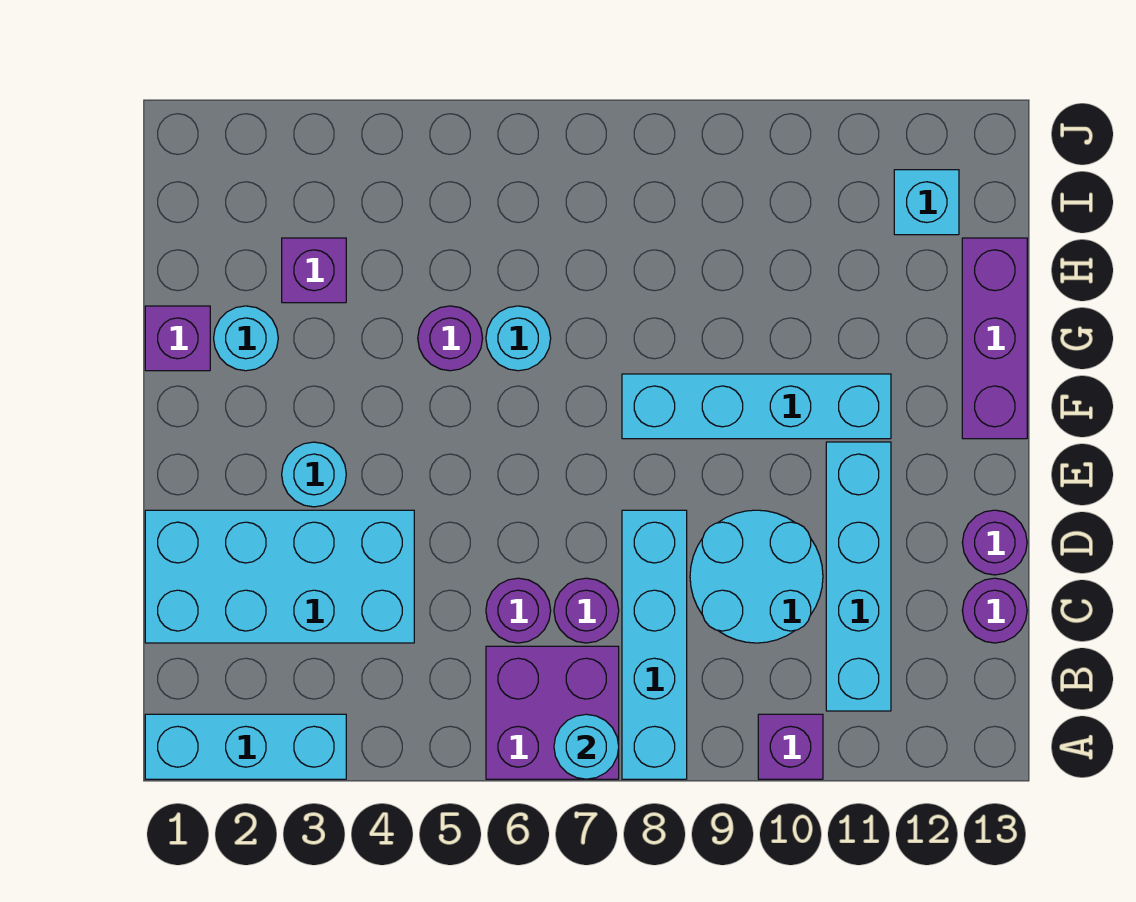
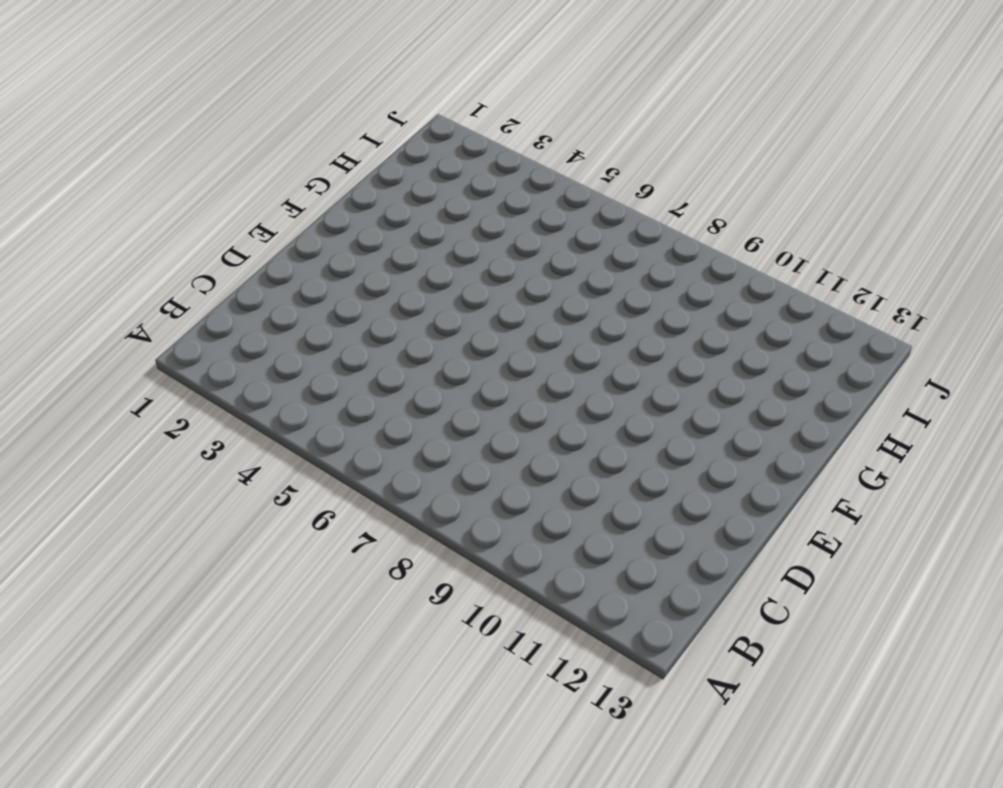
none -> cyan 1x3 brick [145,714,346,779]
none -> purple 2x2 brick [486,646,619,779]
none -> cyan 1x4 brick [622,510,687,779]

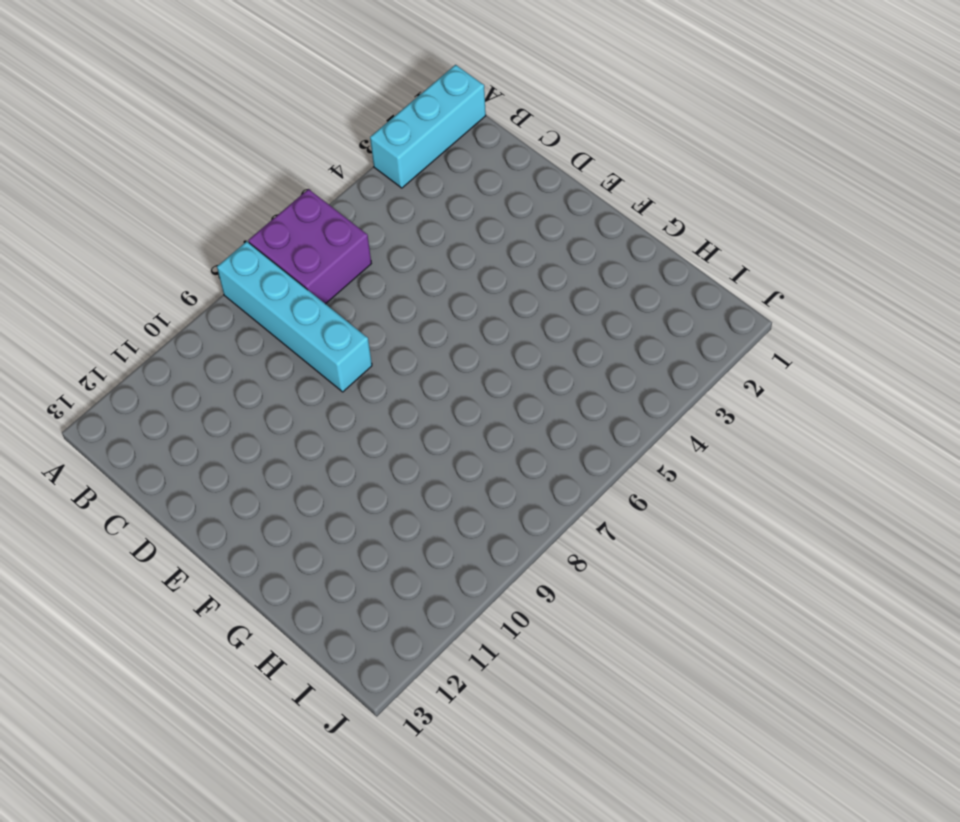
none -> purple 1x1 brick [758,714,823,779]
none -> cyan 1x4 brick [826,442,891,711]
none -> cyan 2x4 brick [145,510,414,643]

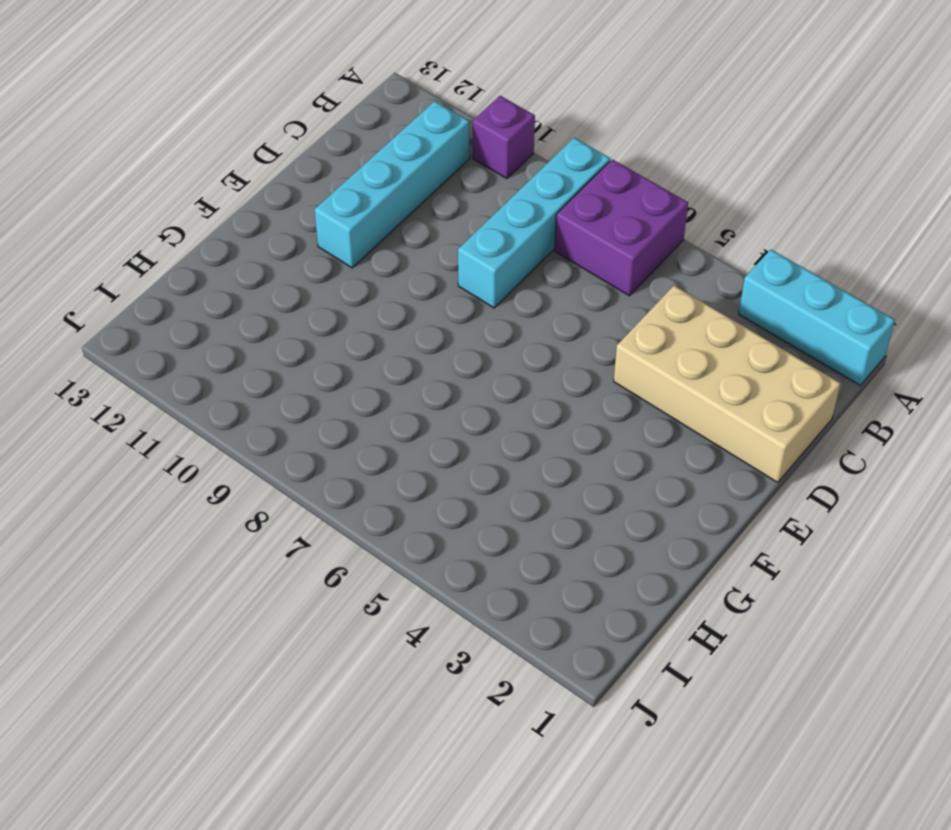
tan 2x4 brick [614,286,840,483] -> cyan 2x4 brick [145,510,414,643]
none -> purple 1x1 round brick [486,578,551,643]
none -> purple 1x1 round brick [554,578,619,643]
none -> cyan 2x2 round brick [690,510,823,643]

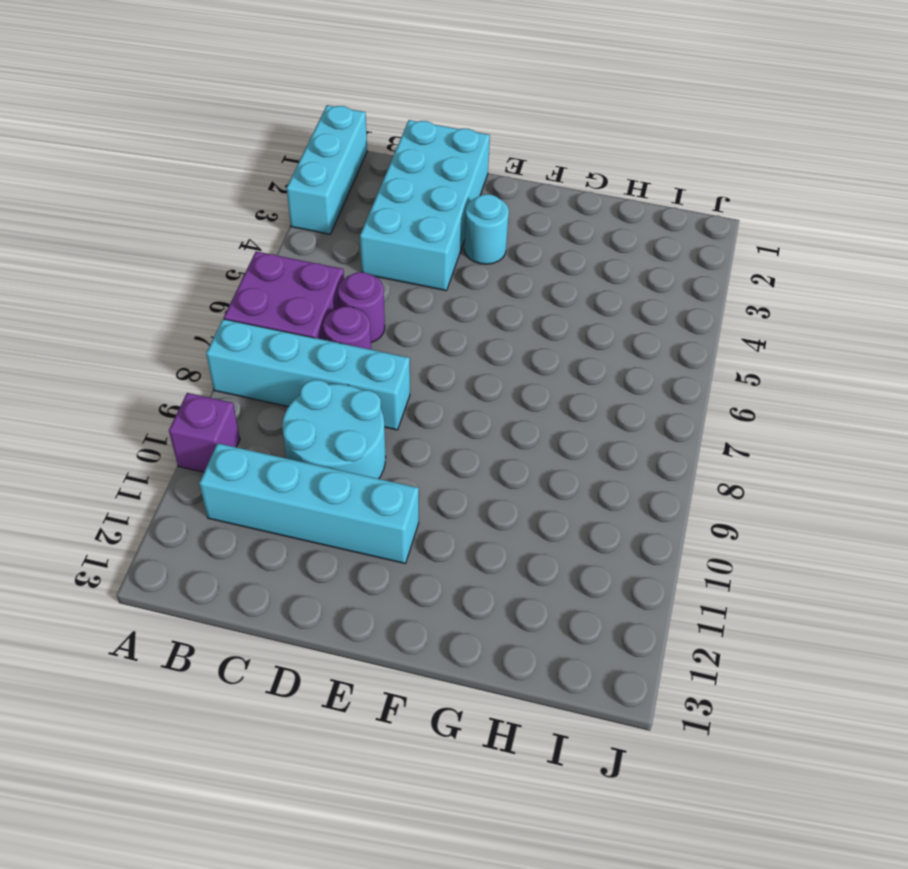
none -> purple 1x1 round brick [962,578,1027,643]
none -> purple 1x1 round brick [962,510,1027,575]
none -> cyan 1x4 brick [622,374,891,439]

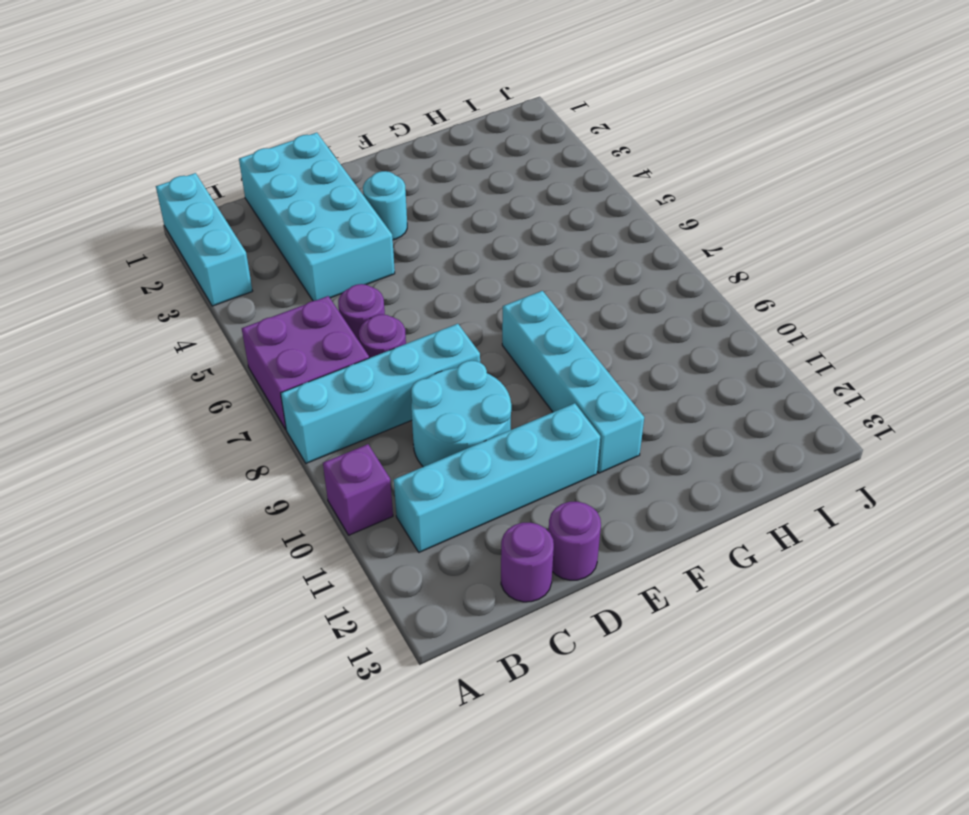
none -> purple 1x3 brick [962,238,1027,439]
none -> purple 1x1 brick [145,306,210,371]
none -> cyan 1x1 round brick [214,306,278,371]

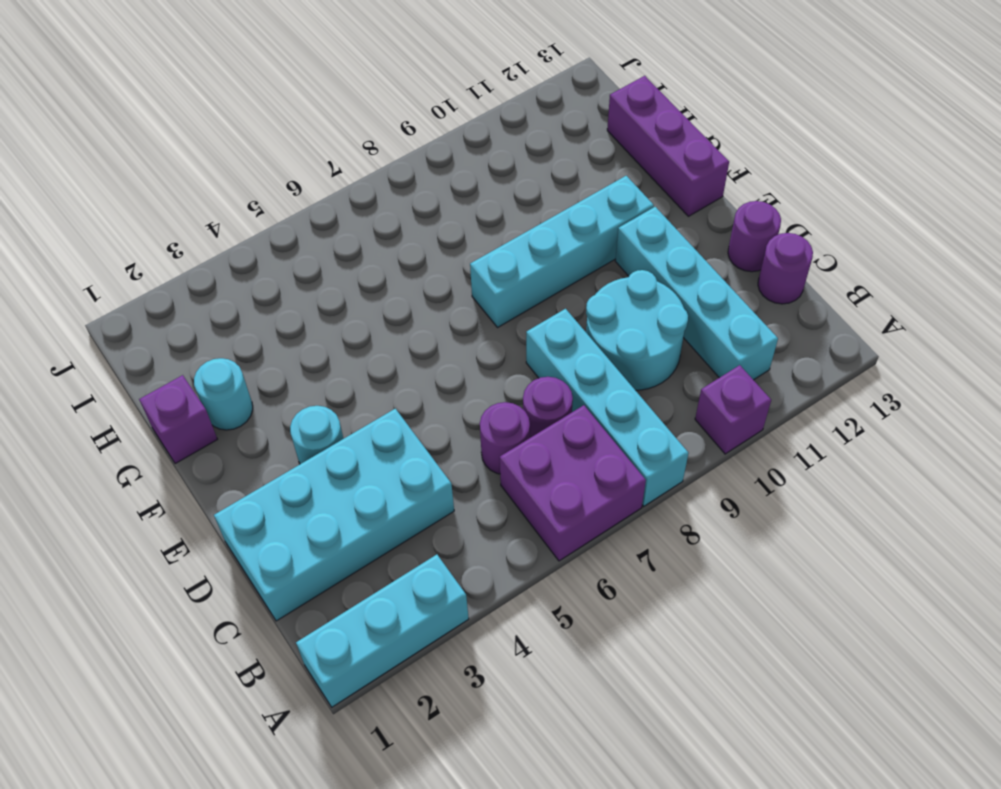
none -> purple 1x1 round brick [418,306,483,371]
none -> cyan 1x1 round brick [486,306,551,371]
none -> purple 1x1 brick [282,238,346,303]

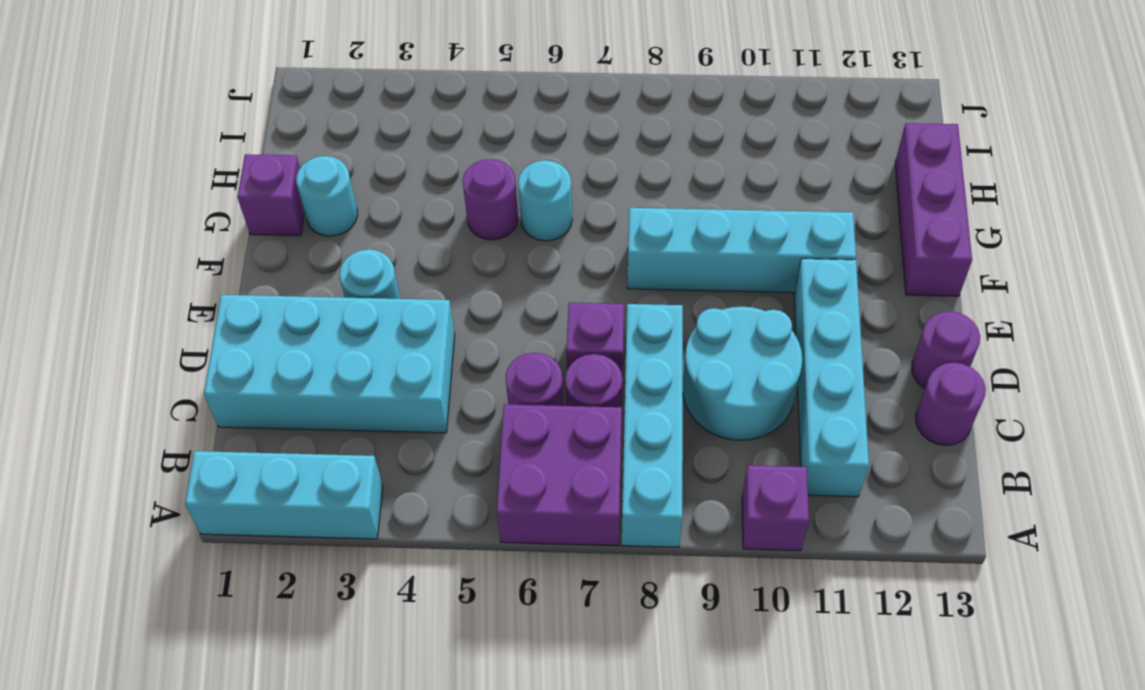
purple 1x1 brick [567,303,624,379] -> purple 1x1 brick moved to [282,238,346,303]
none -> cyan 1x1 brick [894,170,959,235]
none -> cyan 1x1 round brick [554,714,619,779]

